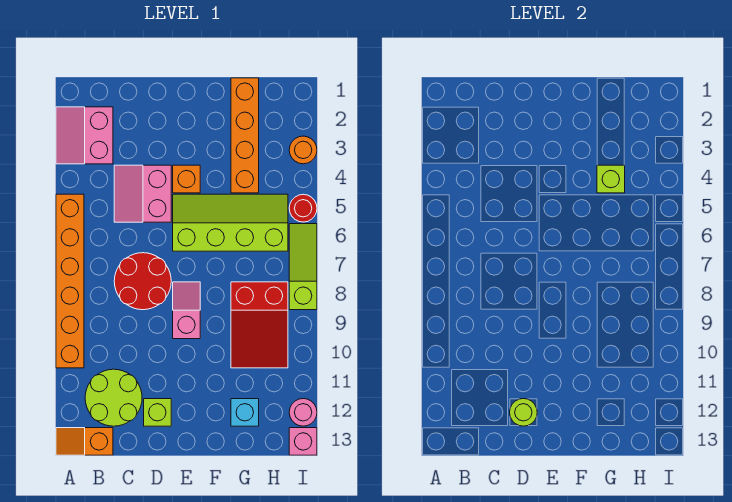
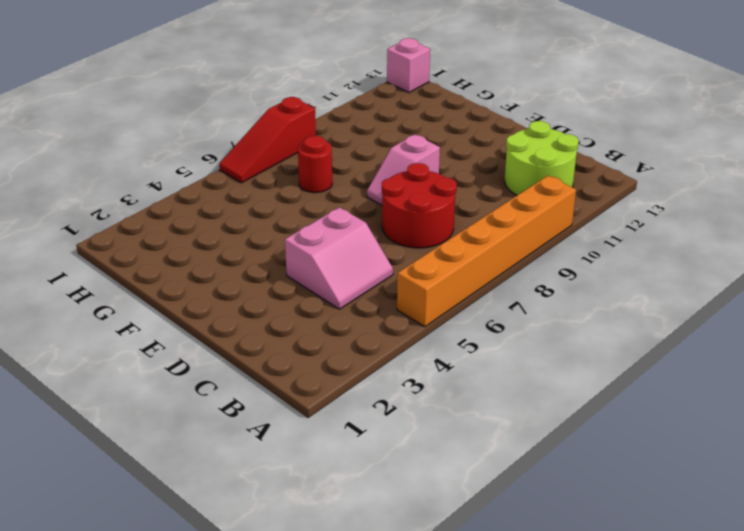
red 1x1 round brick [298,136,332,193] -> red 1x1 round brick moved to [289,194,317,222]
red 1x3 slope [219,97,316,183] -> lime 1x3 slope [289,224,317,310]
none -> pink 2x2 slope [56,107,113,164]
none -> orange 1x2 slope [56,428,113,455]
none -> lime 1x1 brick [144,399,171,426]

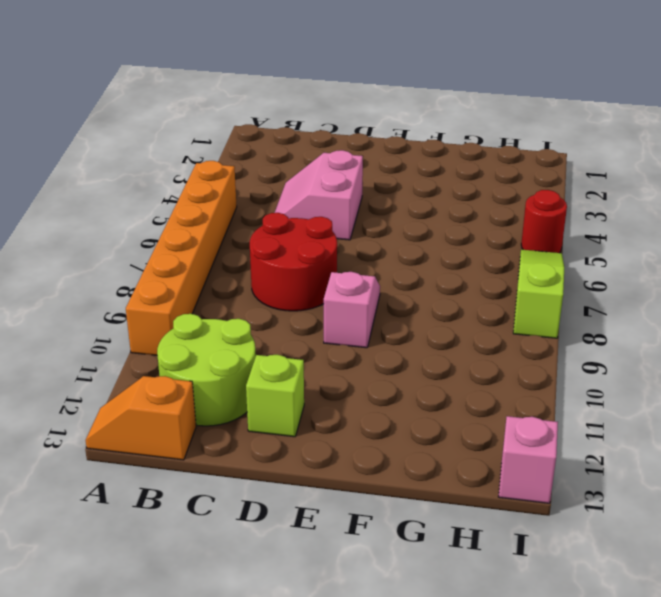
none -> pink 2x2 slope [56,107,113,164]
none -> orange 1x1 brick [173,165,200,193]
none -> lime 2x4 slope [173,194,288,251]

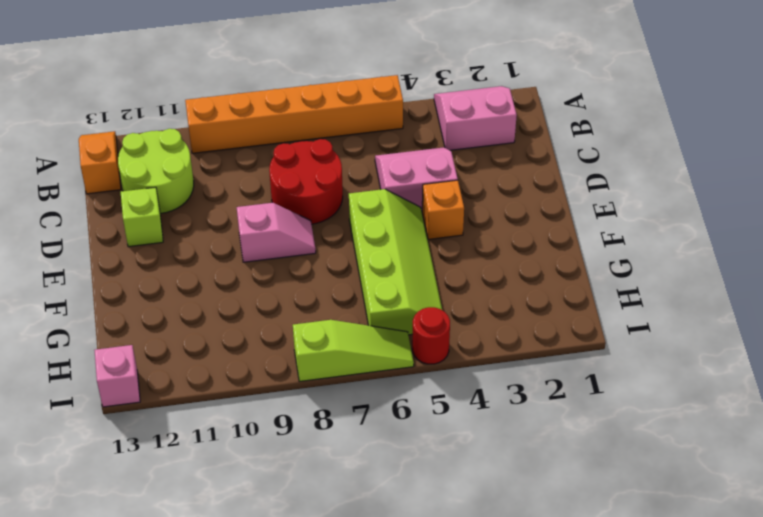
none -> orange 1x4 brick [231,78,259,193]
none -> red 2x3 slope [231,282,288,368]
none -> cyan 1x1 brick [231,399,259,426]

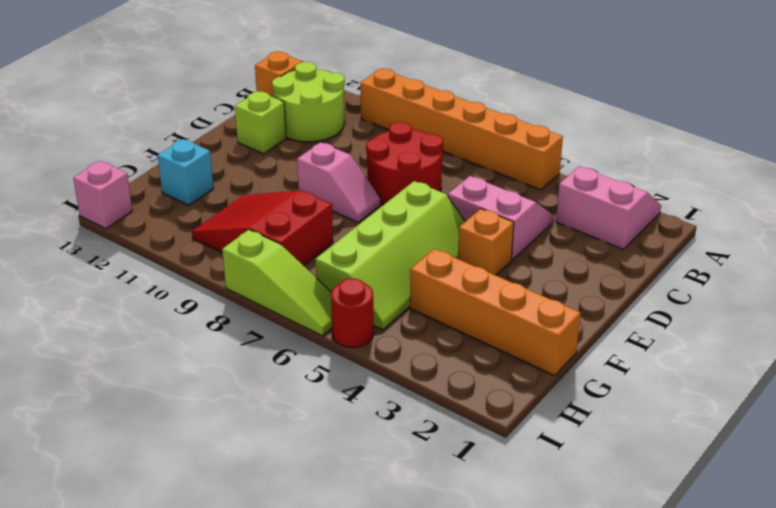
none -> orange 1x1 round brick [289,136,317,164]
none -> pink 1x1 round brick [289,399,317,426]
none -> lime 1x1 round brick [510,399,537,426]

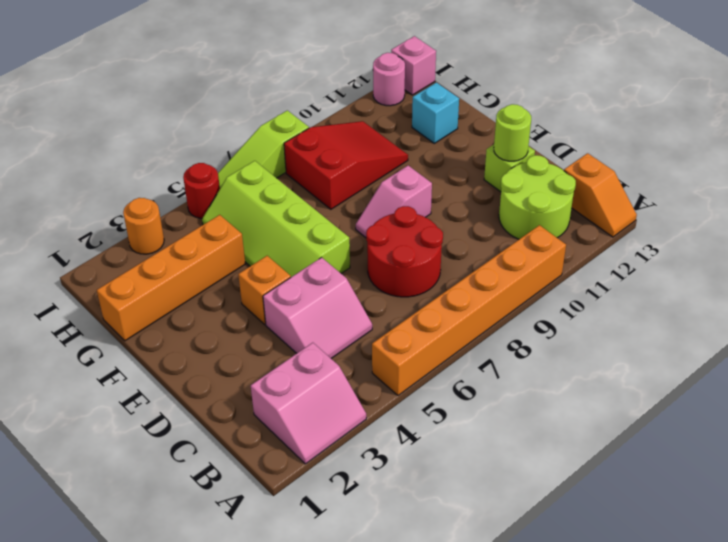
none -> lime 1x1 brick [597,165,625,193]

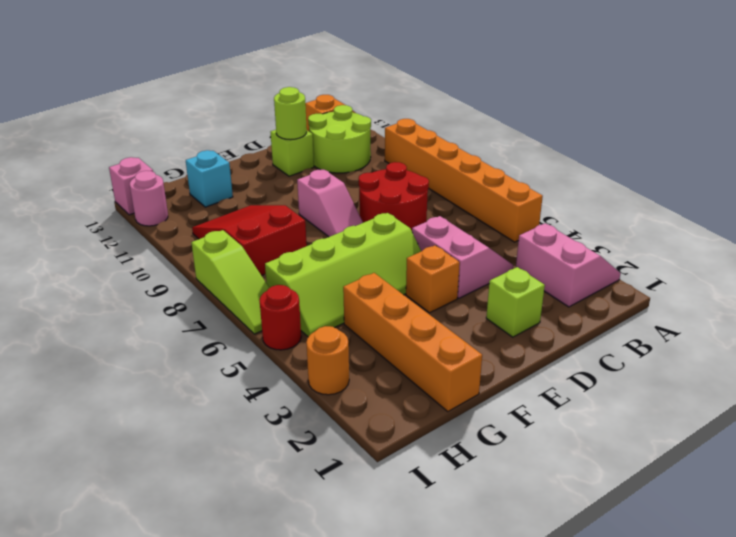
lime 1x1 brick [486,267,545,337] -> lime 1x1 brick moved to [597,165,625,193]

